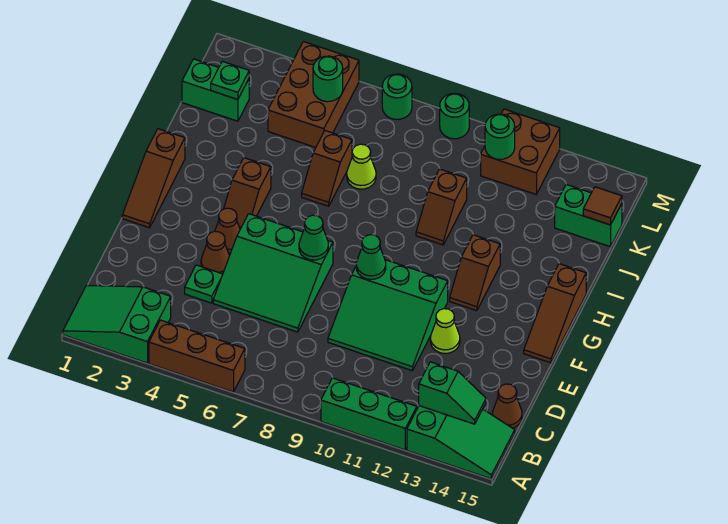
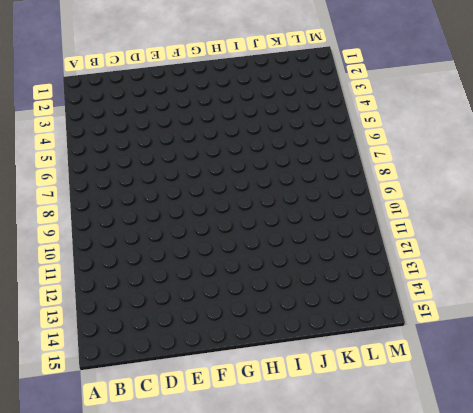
none -> green 2x3 slope [63,285,171,363]
none -> brown 1x3 brick [149,320,245,392]
none -> green 1x3 brick [321,378,417,450]
none -> green 2x3 slope [407,406,515,479]

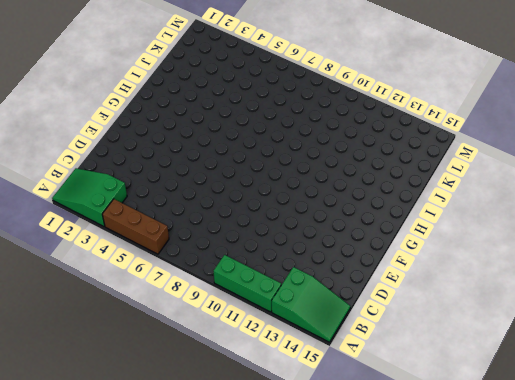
none -> brown 1x1 cone [493,384,522,428]
none -> green 1x1 plate [185,265,223,303]
none -> green 3x3 slope [213,214,333,332]
none -> green 3x3 slope [328,260,448,371]

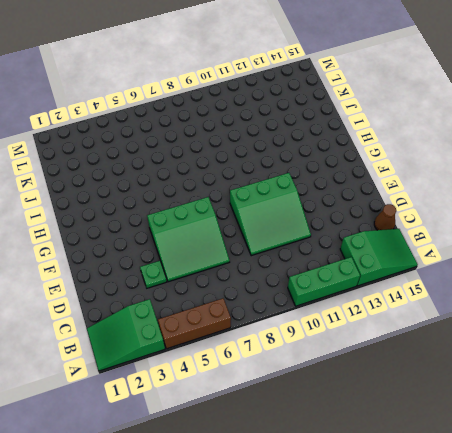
none -> brown 1x1 cone [201,231,229,274]
none -> lime 1x1 cone [430,309,460,353]
none -> brown 1x3 slope [122,129,185,228]
none -> brown 1x1 cone [215,208,240,253]

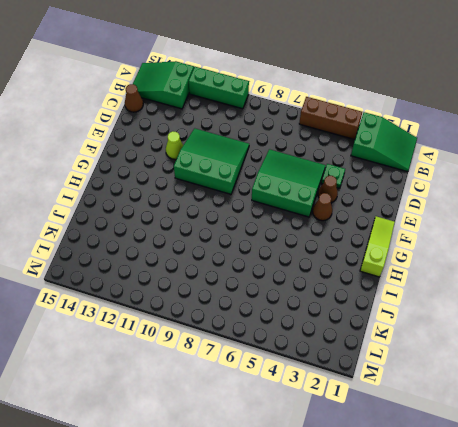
lime 1x3 slope [360,216,395,277] -> brown 1x3 slope [122,129,185,228]
none -> brown 1x3 slope [524,264,586,363]
none -> brown 1x2 slope [224,158,271,229]
none -> brown 1x2 slope [450,235,500,311]
none -> brown 1x2 slope [302,131,352,206]

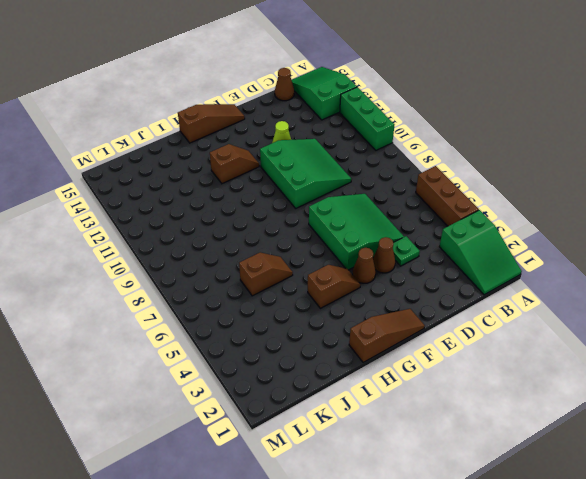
none -> brown 1x2 slope [416,169,467,245]
none -> lime 1x1 cone [347,144,376,189]
none -> green 1x2 brick [182,59,249,121]
none -> brown 2x3 brick [268,41,359,148]

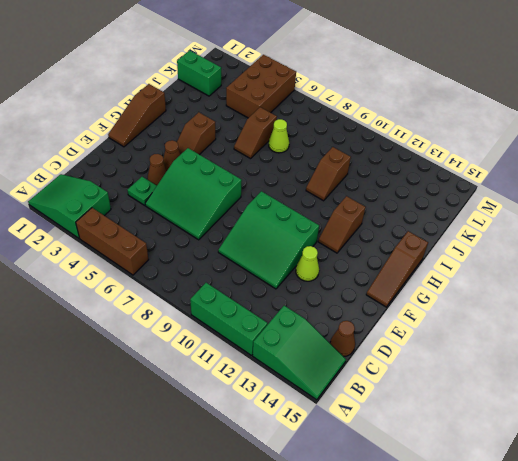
none -> green 1x2 brick [554,184,622,247]
none -> brown 2x2 brick [481,109,560,194]
none -> green 1x1 round brick [382,74,412,119]
none -> green 1x1 round brick [440,93,469,139]

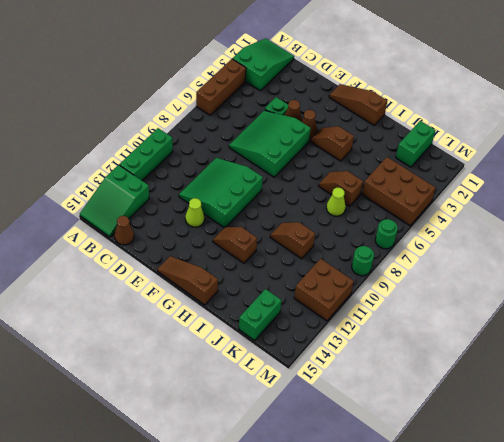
none -> green 1x2 slope [419,362,486,424]
none -> green 1x1 cone [299,215,328,260]
none -> green 1x1 cone [356,235,386,279]
none -> green 1x1 plate [211,61,249,100]

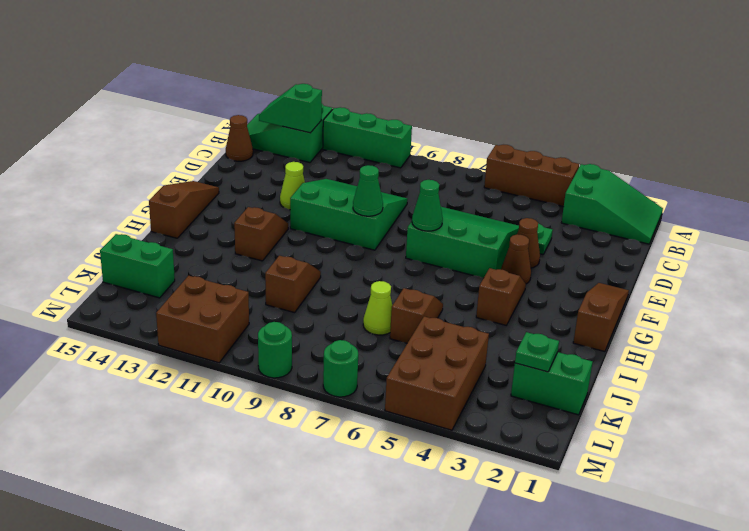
none -> brown 1x1 tile [583,187,622,225]
none -> green 1x1 round brick [313,56,343,102]
none -> green 1x1 round brick [485,114,515,159]

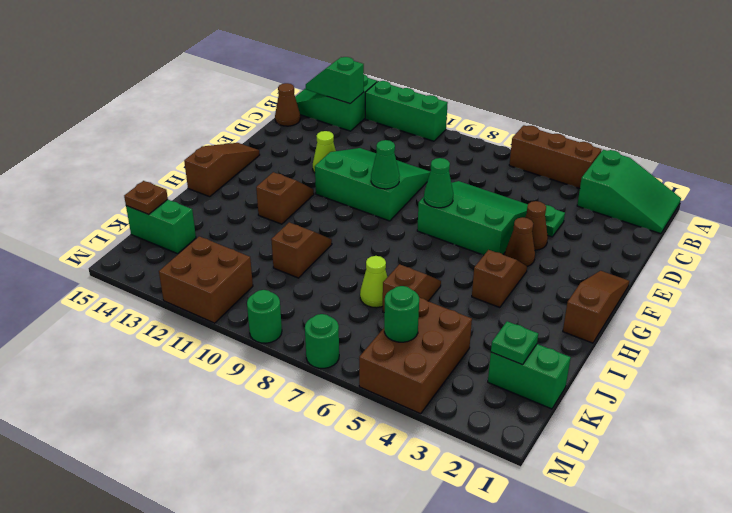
brown 1x1 plate [124,181,168,214] -> brown 1x1 tile [583,187,622,225]
none -> green 1x1 round brick [485,114,515,159]

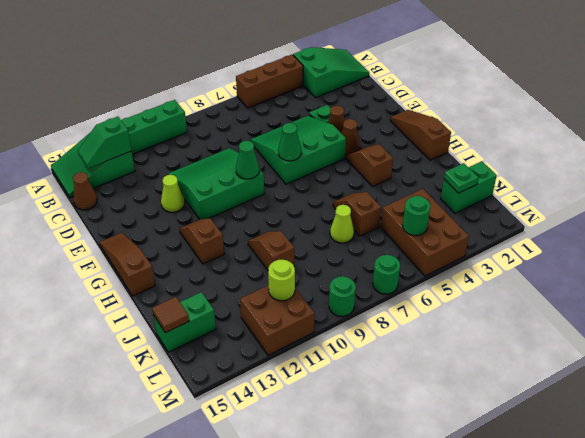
lime 1x1 round brick [268,260,295,301] -> green 1x1 round brick [485,114,515,159]

